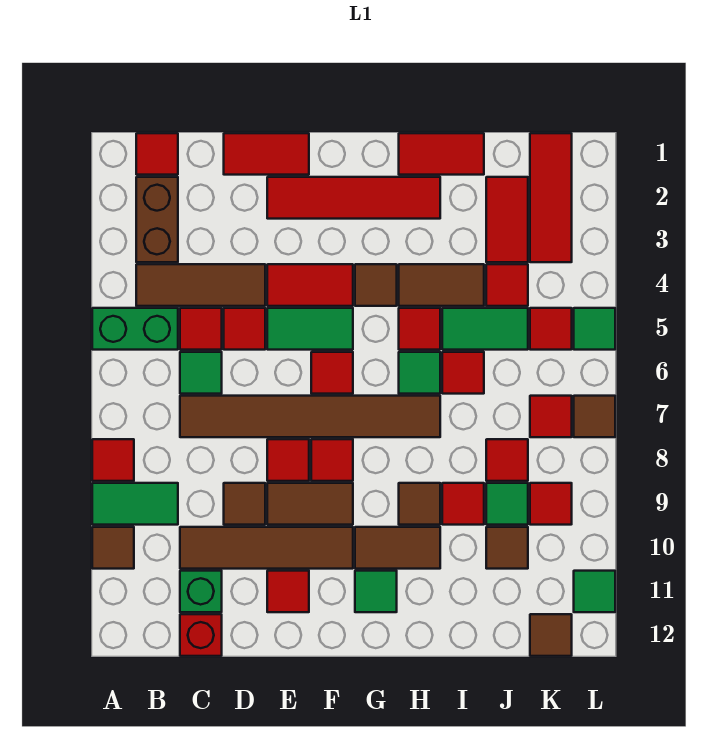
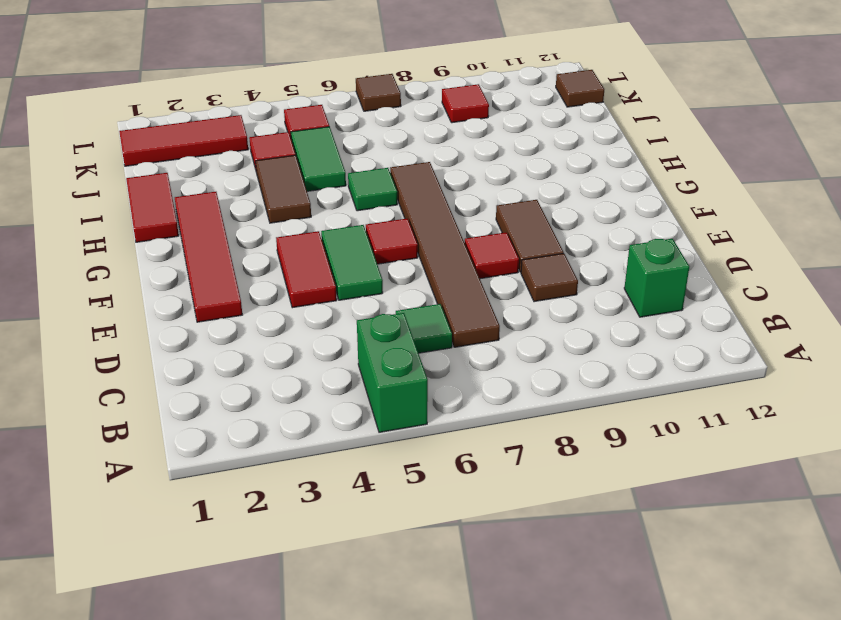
none -> red 1x1 tile [92,439,134,481]
none -> green 1x2 tile [92,483,178,525]
none -> brown 1x1 tile [92,527,134,569]
none -> red 1x1 tile [136,133,178,175]

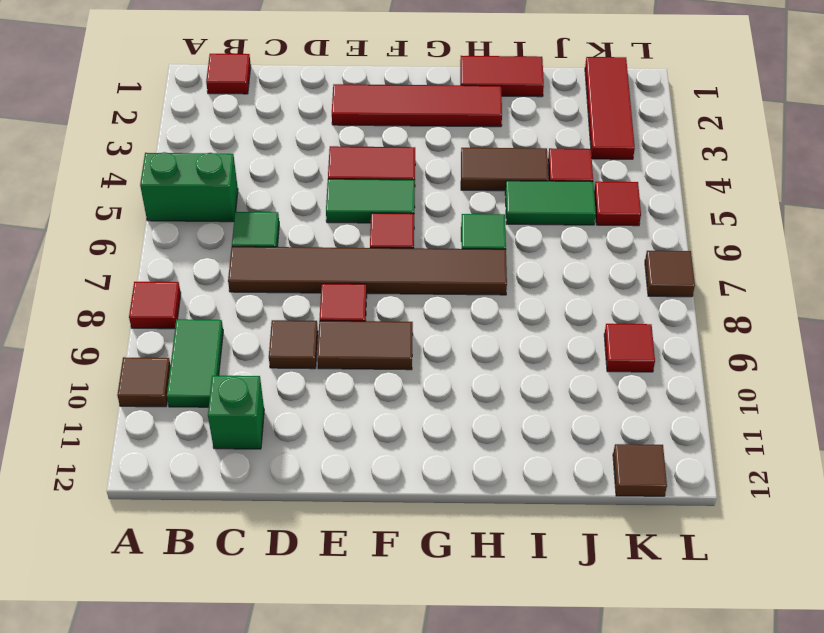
green 1x2 tile [167,319,223,407] -> green 1x2 tile turned to [92,483,178,525]
none -> brown 1x2 brick [136,177,178,262]
none -> brown 1x3 tile [136,264,265,306]
none -> red 1x1 tile [180,308,222,350]
none -> brown 1x4 tile [180,527,353,569]

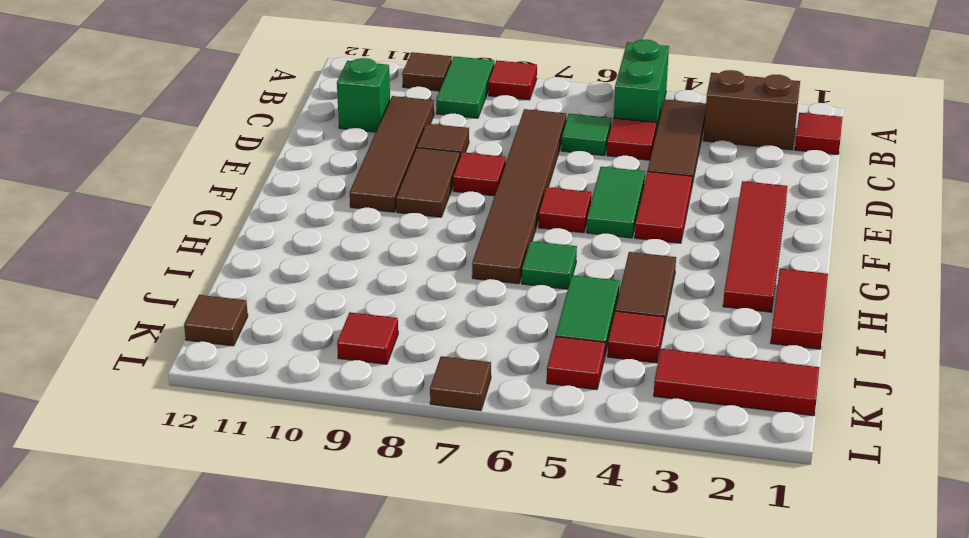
none -> red 1x1 brick [180,614,222,656]
none -> red 1x2 tile [224,133,309,175]
none -> red 1x1 tile [224,308,265,350]
none -> red 1x1 tile [267,571,309,612]

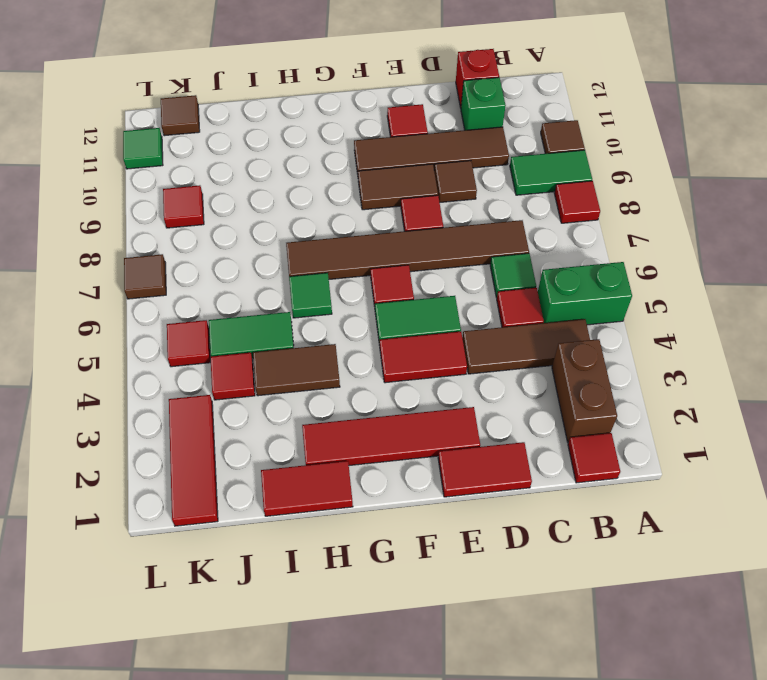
none -> red 1x1 tile [224,308,265,350]
none -> red 1x1 tile [311,439,353,481]
none -> brown 1x1 tile [355,264,397,306]
none -> brown 1x2 tile [355,527,440,569]

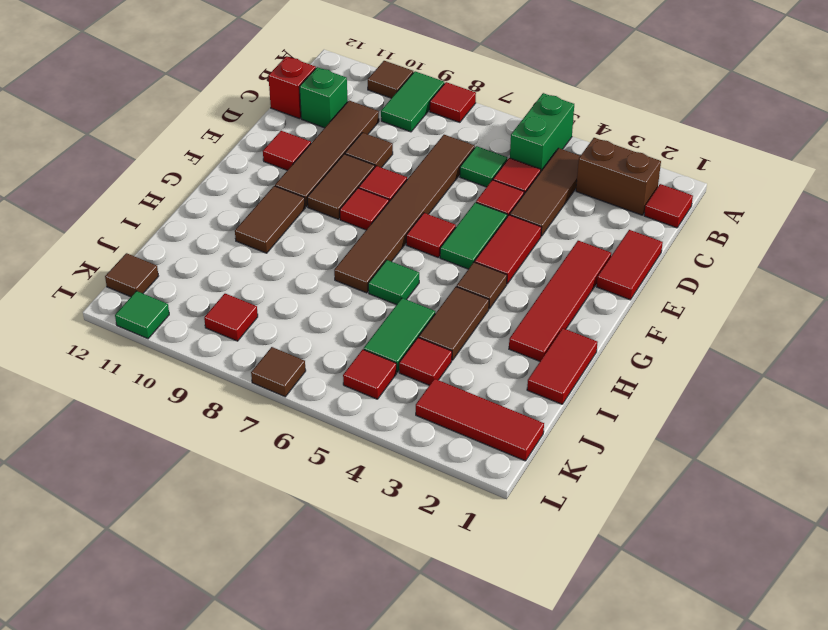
none -> green 1x1 tile [355,571,397,612]
none -> red 1x1 tile [399,308,440,350]
none -> brown 1x1 tile [399,483,440,525]
none -> red 1x1 tile [442,352,484,394]

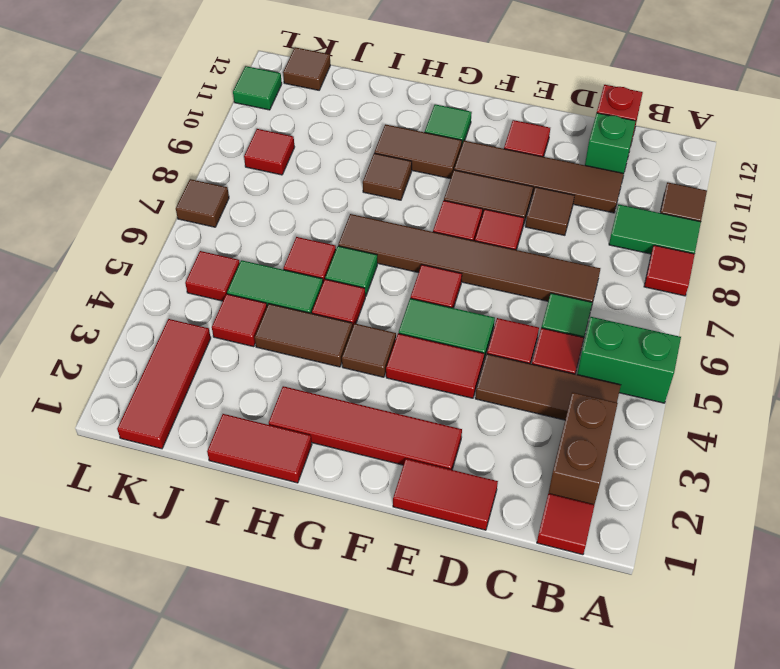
none -> red 1x1 tile [442,483,484,525]
none -> red 1x2 tile [486,177,528,262]
none -> red 1x1 tile [486,439,528,481]
none -> green 1x1 tile [486,483,528,525]

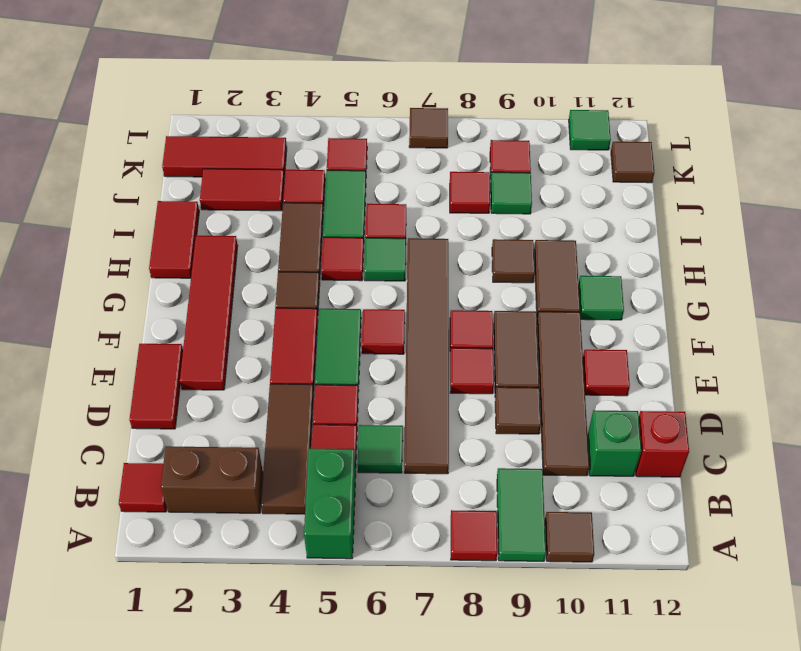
none -> red 1x1 tile [442,483,484,525]
none -> brown 1x1 tile [486,527,528,569]
none -> red 1x1 tile [530,396,572,437]
none -> green 1x1 tile [574,308,615,350]

